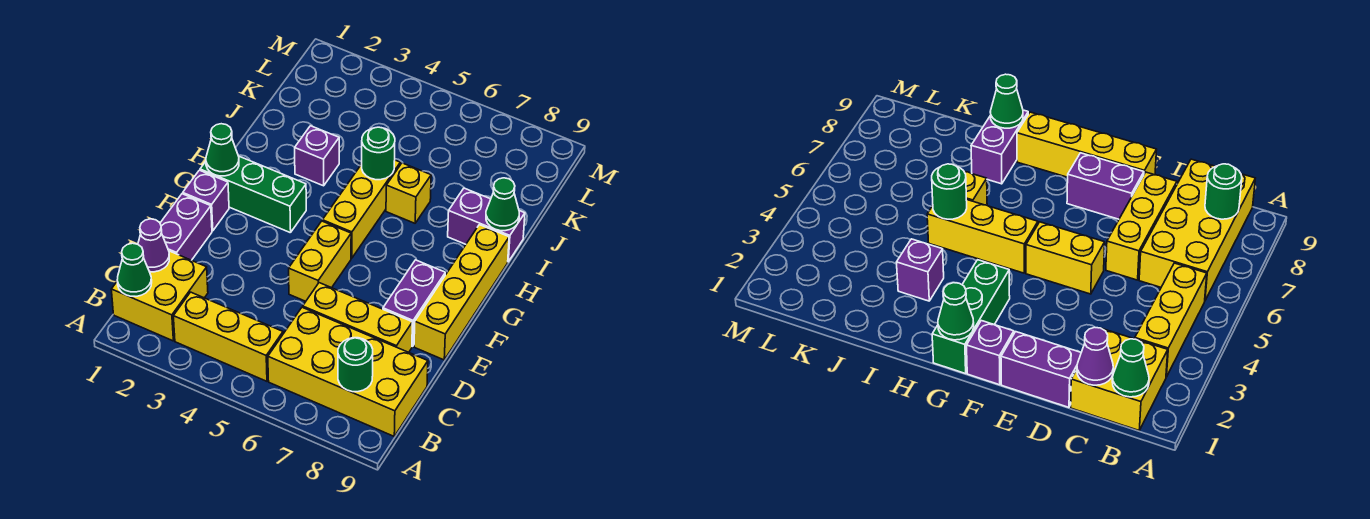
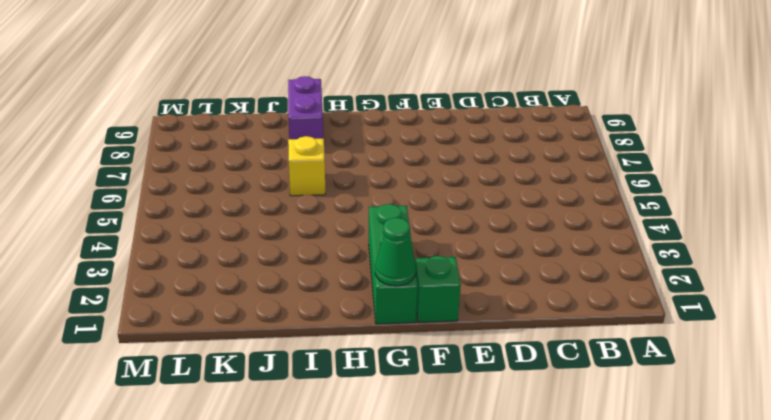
green 1x1 brick [416,256,461,322] -> purple 1x1 brick [183,170,229,231]
none -> yellow 2x2 brick [111,251,208,341]
none -> yellow 1x3 brick [173,292,283,381]
none -> yellow 2x4 brick [268,307,428,436]

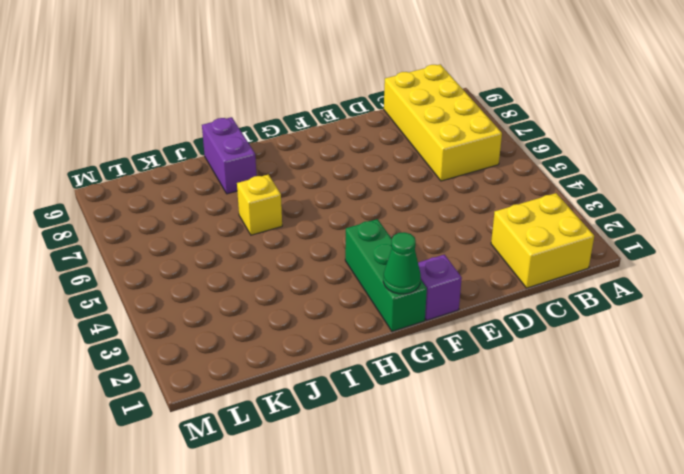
none -> yellow 1x3 brick [173,292,283,381]
none -> purple 1x2 brick [160,194,212,260]
none -> yellow 1x3 brick [303,283,412,352]

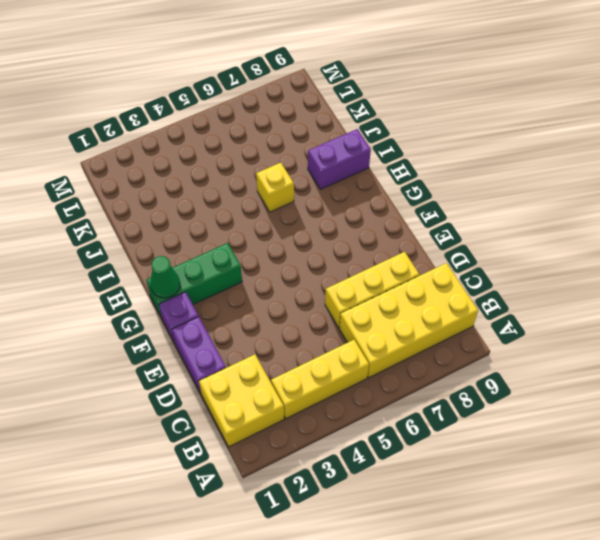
none -> yellow 1x2 brick [289,221,351,301]
none -> purple 1x2 brick [383,260,445,347]
none -> yellow 1x4 brick [414,225,509,360]

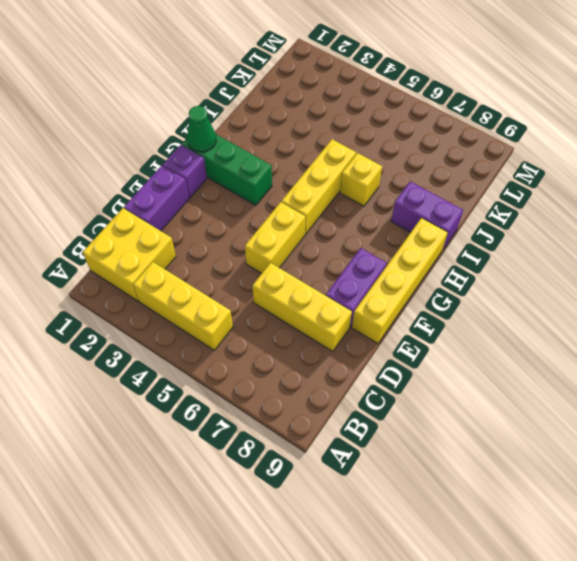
none -> yellow 2x4 brick [268,307,428,436]
none -> purple 1x1 brick [295,126,339,186]
none -> green 1x1 cone [117,243,152,296]

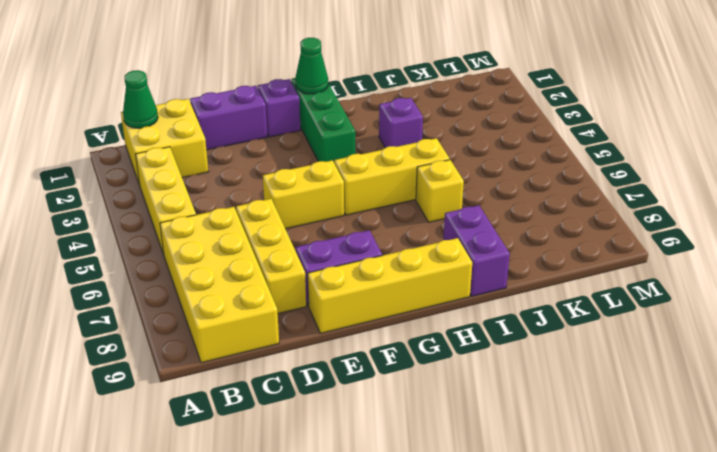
none -> green 1x1 round brick [338,338,373,392]
none -> purple 1x1 cone [138,219,169,272]
none -> green 1x1 round brick [362,127,395,180]

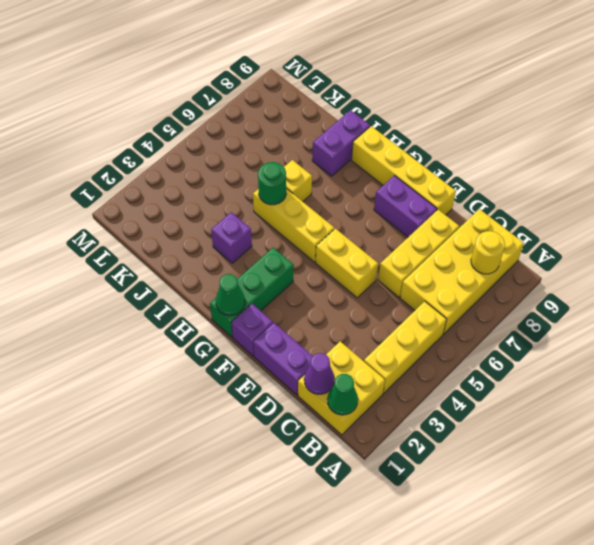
yellow 1x1 round brick [471,231,505,274] -> green 1x1 round brick [338,338,373,392]
none -> green 1x1 cone [486,178,519,231]

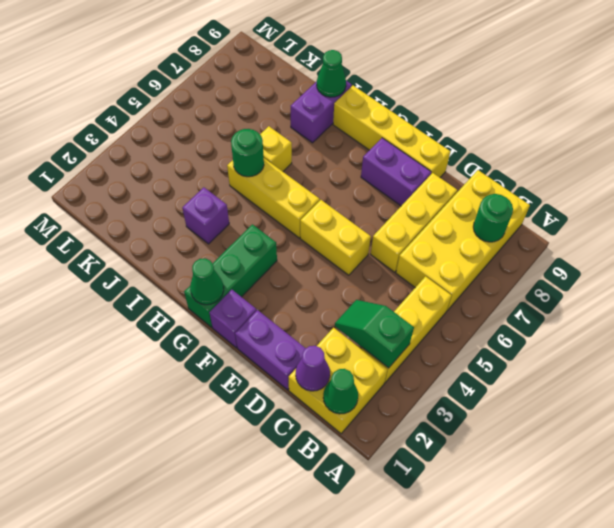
green 1x2 slope [335,300,414,368] -> none

